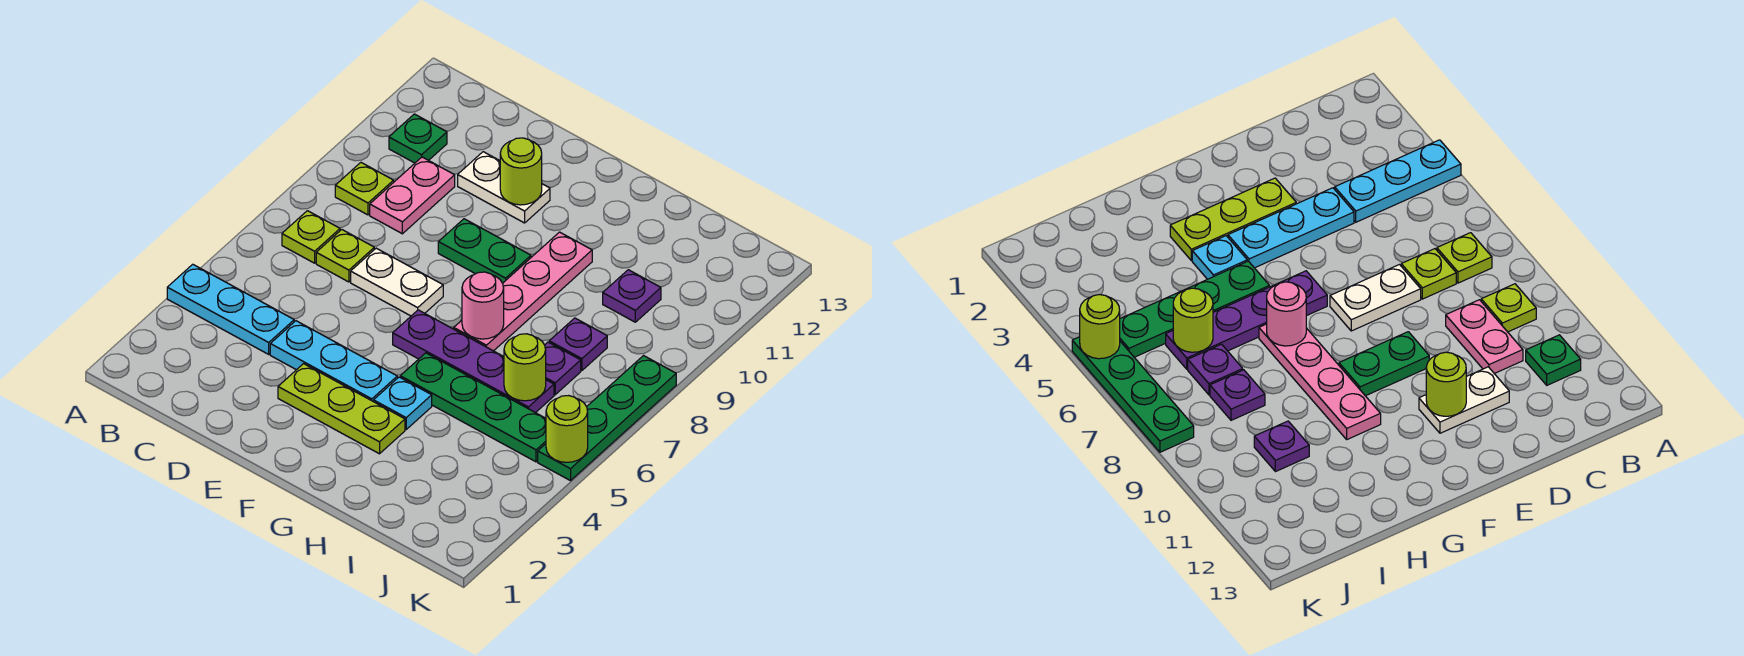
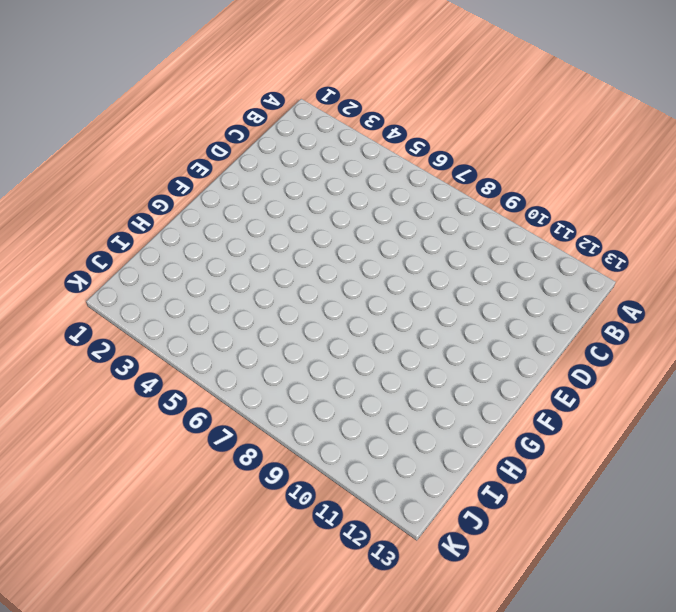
none -> cyan 1x3 plate [167,264,294,354]
none -> lime 1x1 plate [282,211,340,263]
none -> lime 1x1 plate [335,163,394,215]

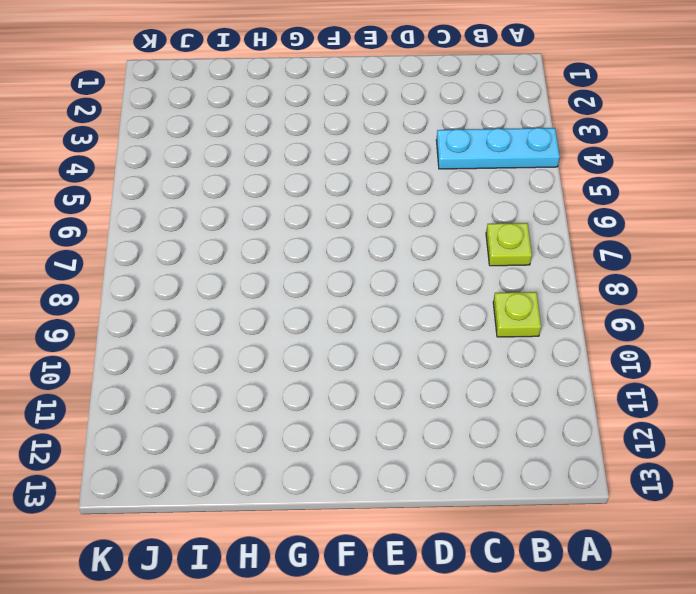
none -> green 1x1 plate [389,114,447,163]
none -> lime 1x1 plate [316,230,374,282]
none -> pink 1x2 plate [370,157,455,234]

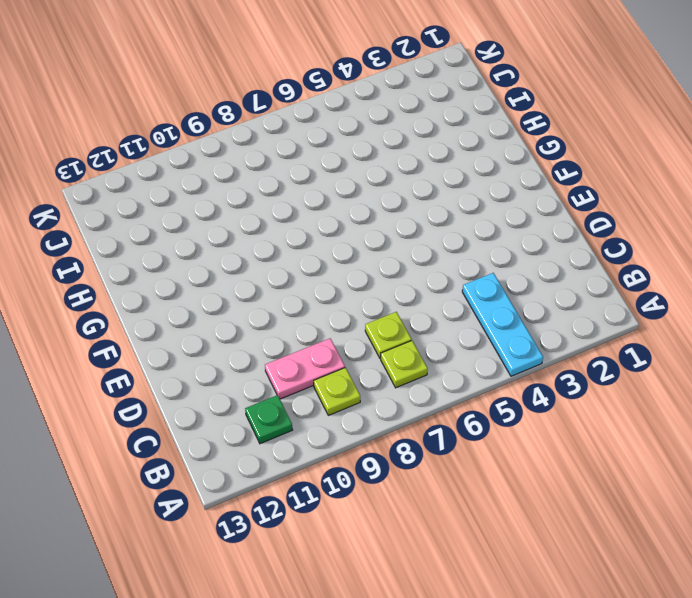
none -> cyan 1x3 plate [270,321,397,402]
none -> white 1x2 plate [351,248,443,316]
none -> white 1x2 plate [458,152,550,223]

